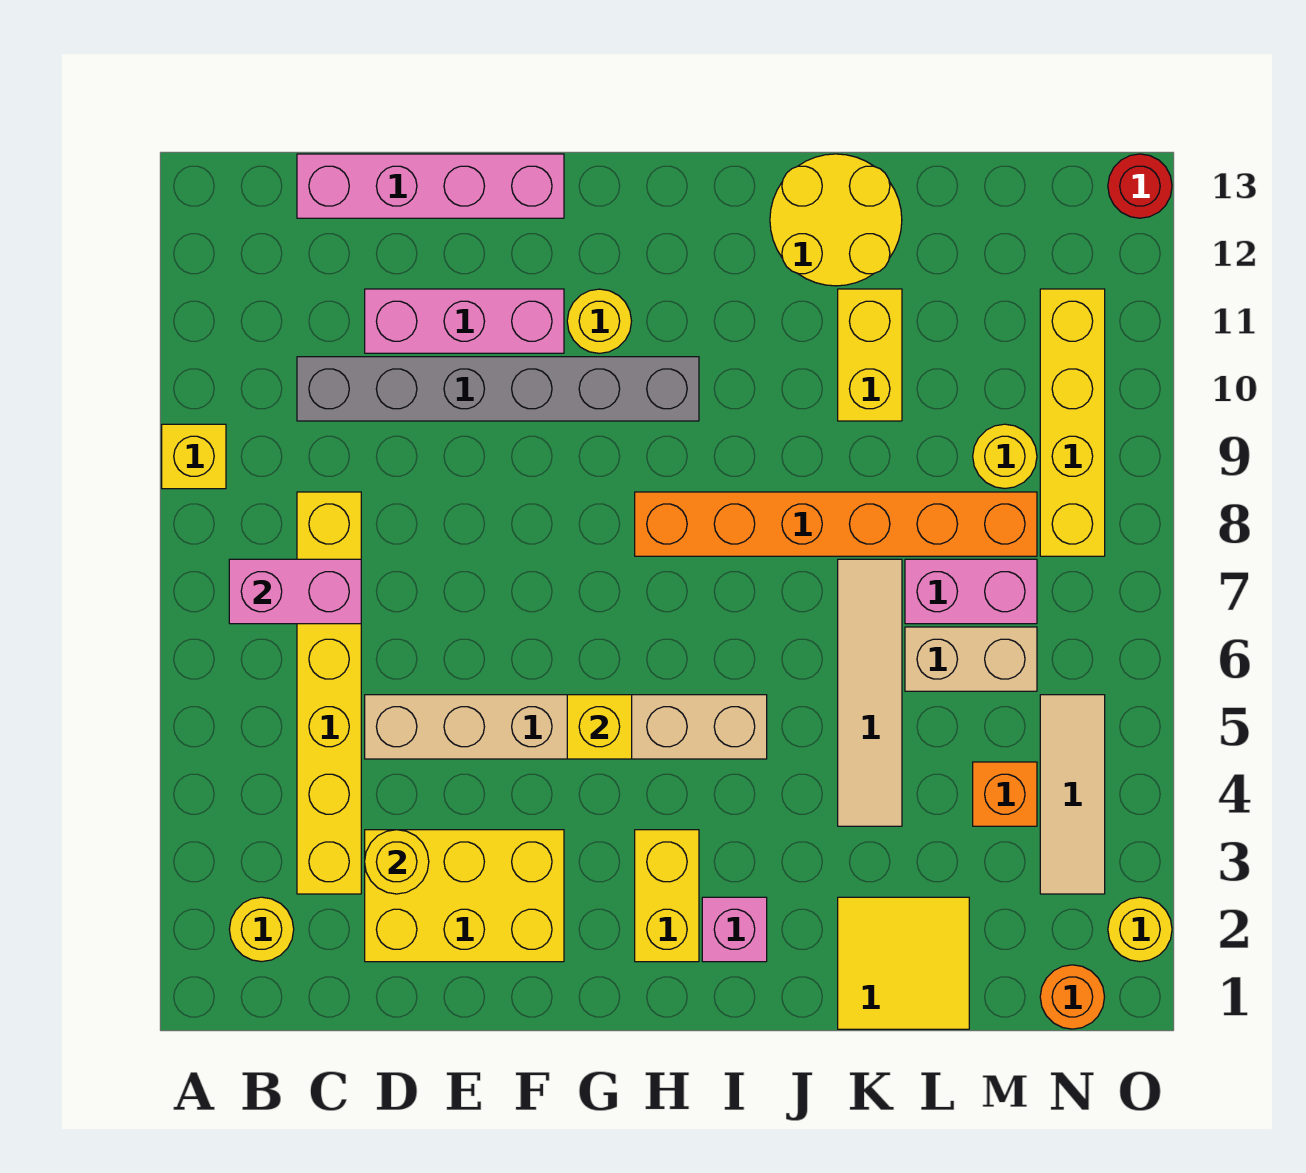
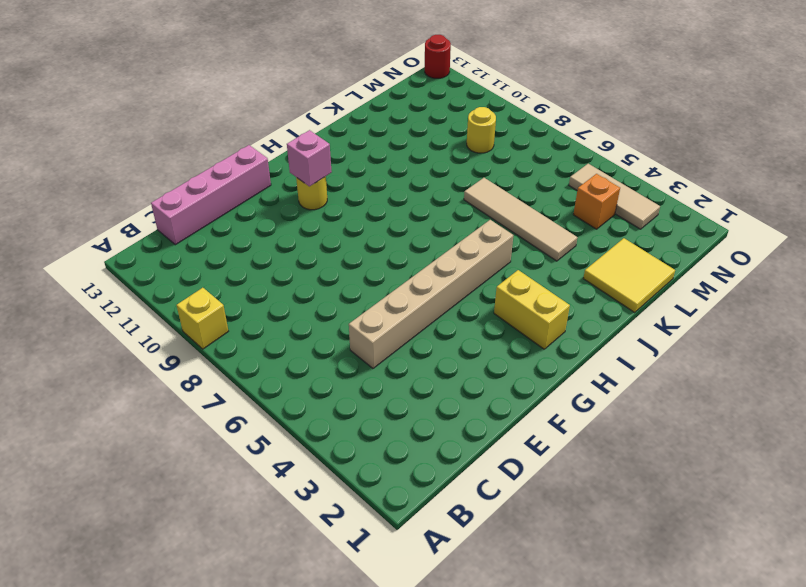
pink 1x1 brick [287,130,332,186] -> pink 1x1 brick moved to [702,897,767,962]
none -> yellow 1x1 round brick [229,897,294,962]
none -> yellow 1x6 brick [297,492,361,894]
none -> grey 1x6 brick [297,357,699,421]

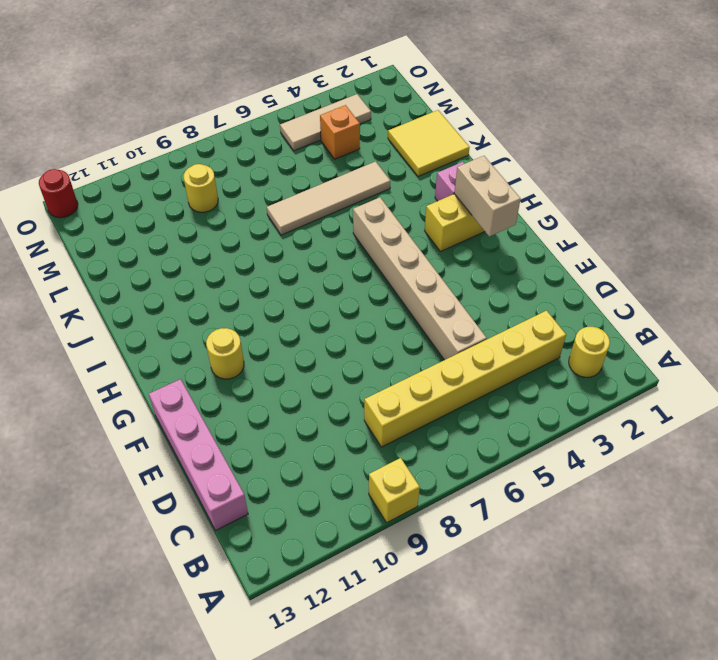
tan 1x2 brick [454,156,520,236] -> tan 1x2 brick moved to [905,627,1037,691]
none -> grey 1x6 brick [297,357,699,421]
none -> yellow 2x3 brick [365,830,564,962]
none -> pink 1x3 brick [365,289,564,353]

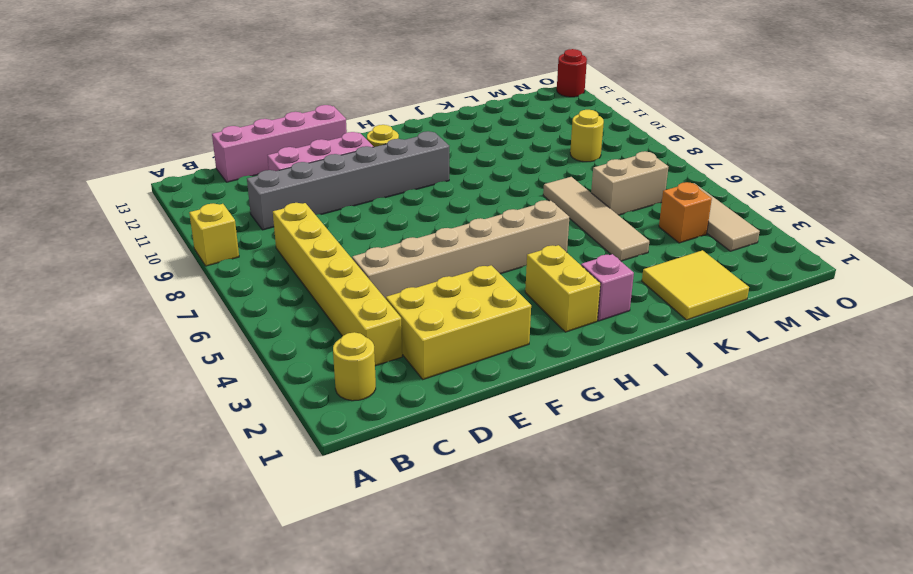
none -> orange 1x6 brick [635,492,1037,556]
none -> yellow 2x2 round brick [770,154,902,286]
none -> yellow 1x2 brick [838,289,902,421]

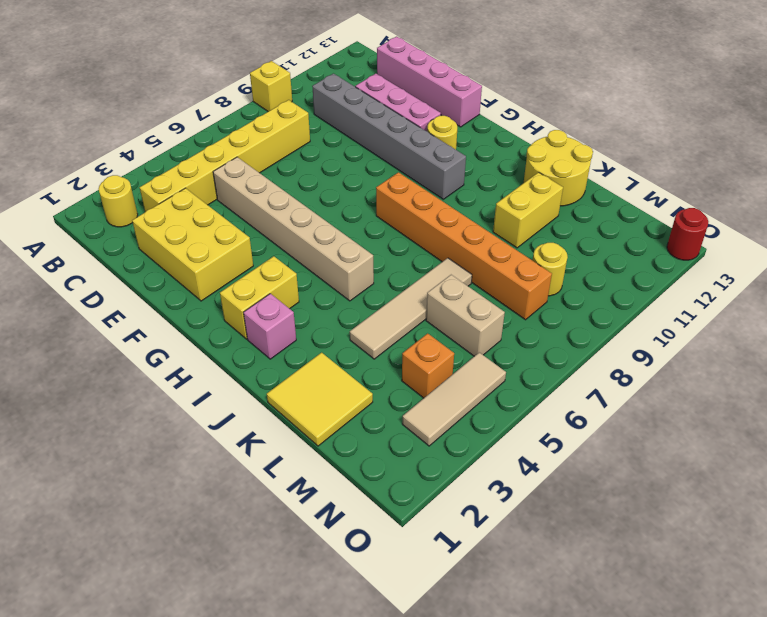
none -> pink 1x2 brick [905,559,1037,624]
none -> orange 1x1 round brick [1040,965,1104,1029]
none -> yellow 1x4 brick [1040,289,1105,556]

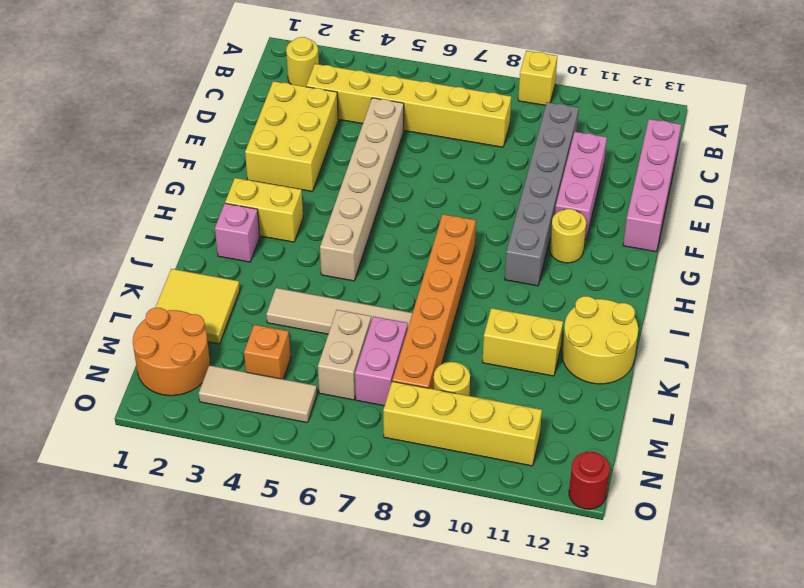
orange 2x2 round brick [133,308,210,396] -> orange 1x1 round brick [1040,965,1104,1029]
none -> yellow 1x1 round brick [1108,897,1172,962]
none -> pink 1x2 brick [229,559,361,624]
none -> yellow 1x1 round brick [365,830,429,894]

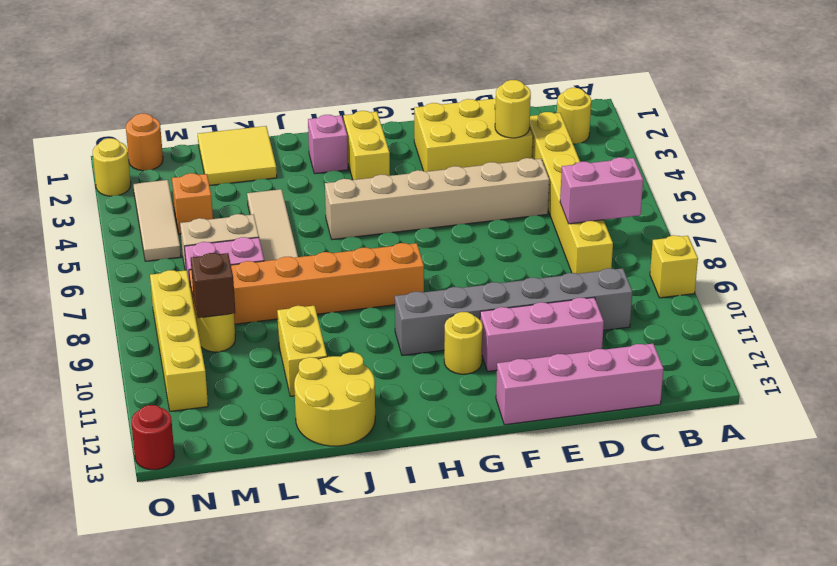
brown 1x1 brick [191,253,235,318] -> none
none -> yellow 1x1 brick [567,695,632,759]

